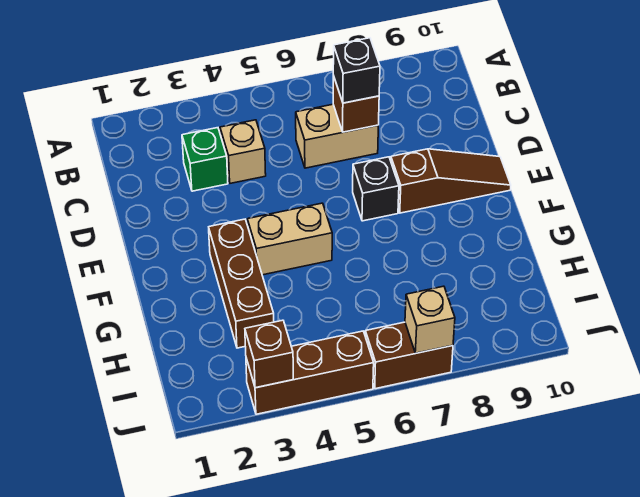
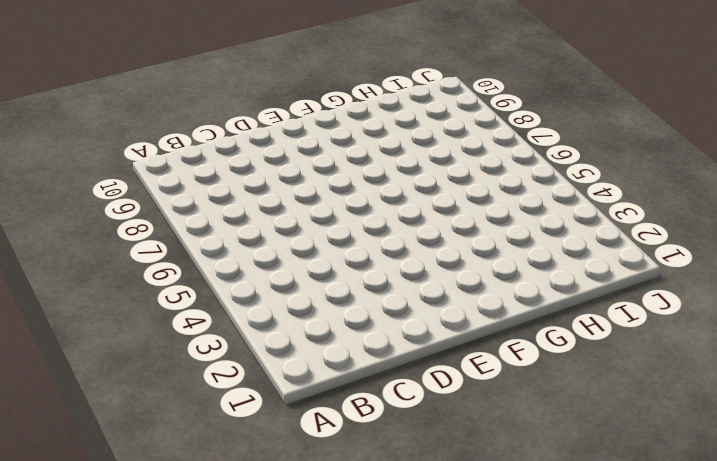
none -> green 1x1 brick [182,128,228,191]
none -> tan 1x1 brick [220,120,266,183]
none -> tan 1x2 brick [296,104,378,168]

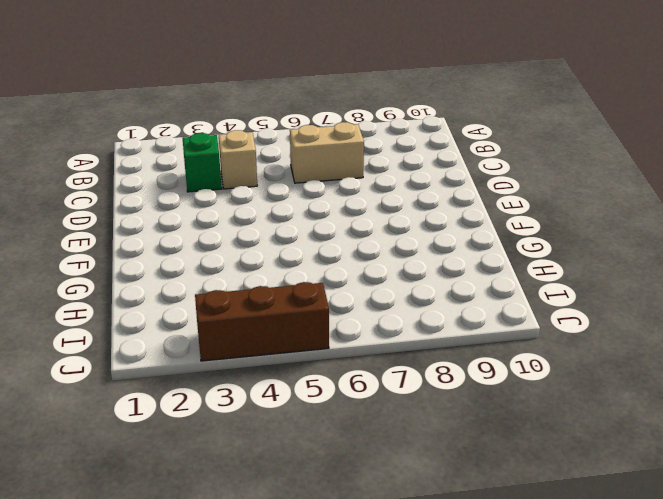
none -> black 1x1 brick [353,157,399,221]
none -> brown 1x3 slope [391,149,511,213]
none -> brown 1x3 brick [209,219,274,348]

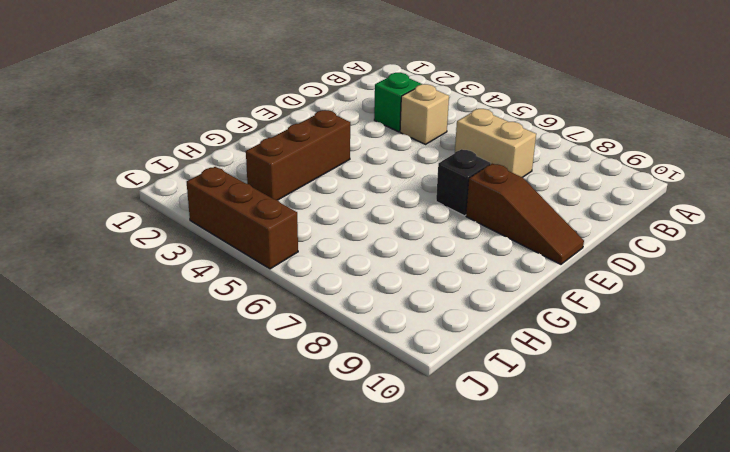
none -> tan 1x2 brick [247,203,332,275]
none -> brown 1x2 brick [365,322,453,389]
none -> brown 1x1 brick [333,76,379,132]

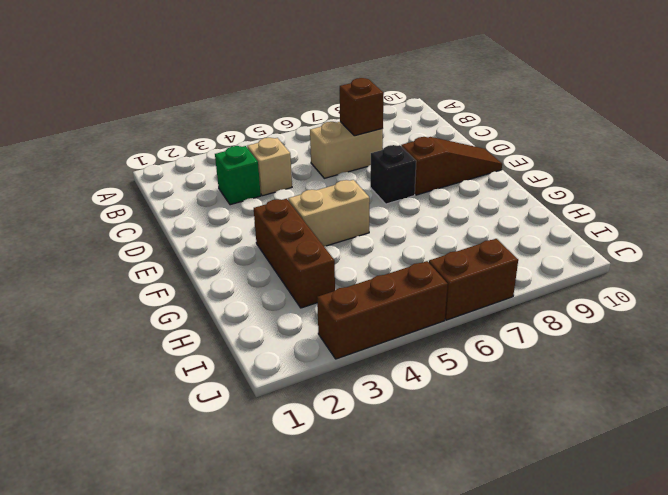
none -> brown 1x1 brick [245,320,293,388]
none -> tan 1x1 brick [405,286,455,353]
none -> black 1x1 brick [333,38,380,103]

